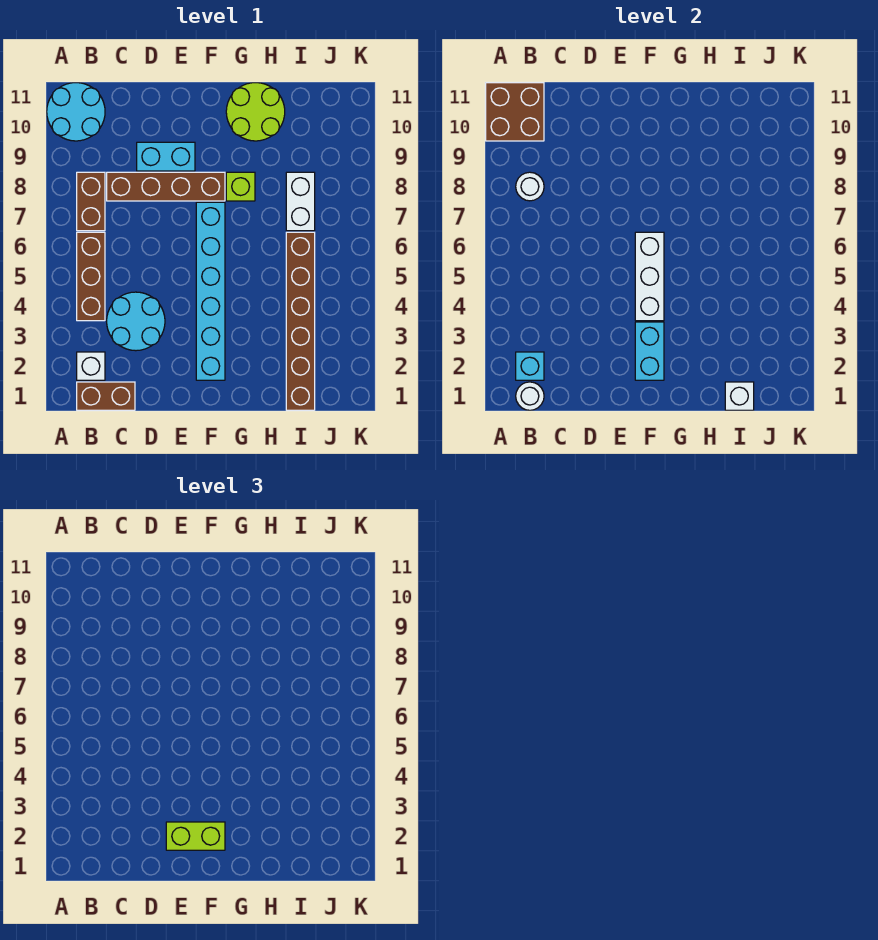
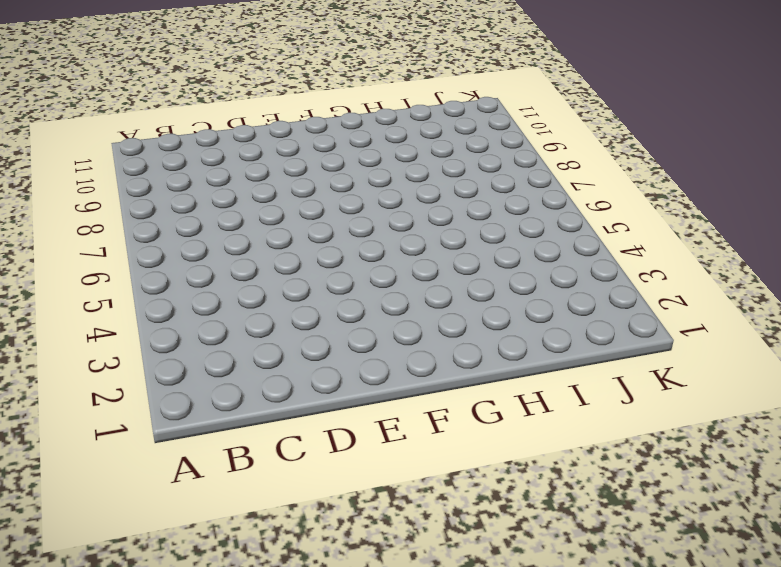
none -> cyan 2x2 round brick [47,83,105,141]
none -> brown 1x2 brick [77,382,135,410]
none -> white 1x1 brick [77,352,105,380]

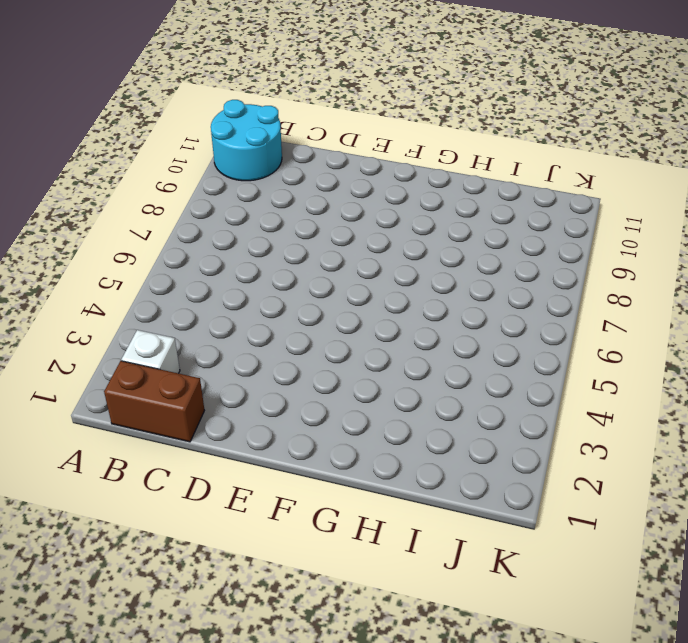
none -> brown 1x3 brick [77,232,105,321]
none -> brown 1x2 brick [77,172,105,231]
none -> cyan 2x2 round brick [107,292,165,351]

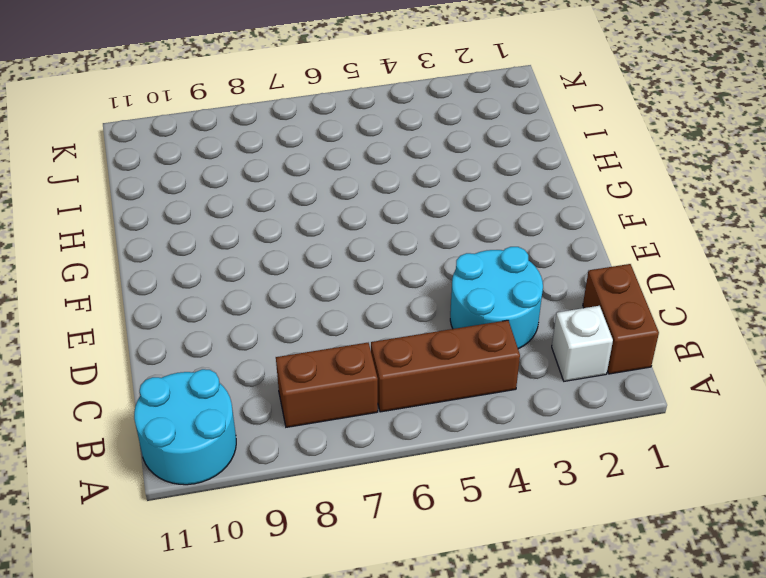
none -> brown 1x4 brick [107,172,225,201]
none -> cyan 1x2 brick [137,142,195,171]
none -> cyan 1x6 brick [196,202,225,380]

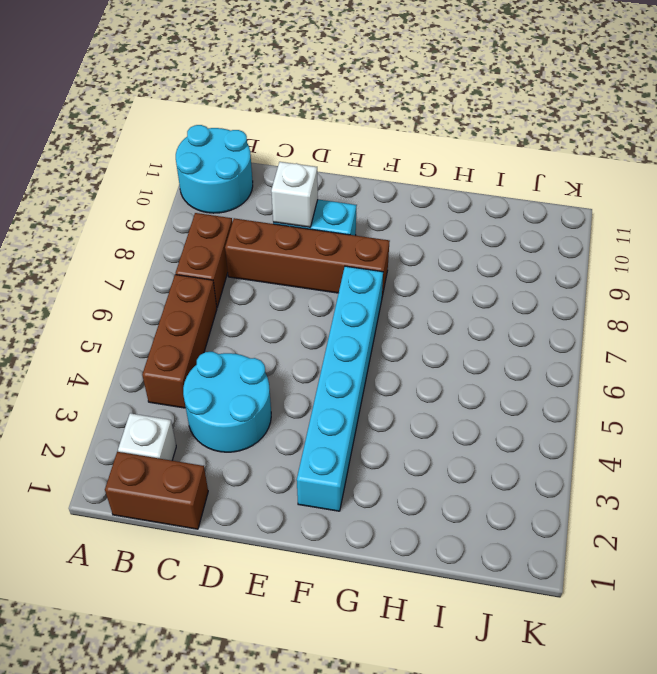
white 1x1 brick [271,162,318,227] -> white 1x1 brick moved to [725,382,754,410]
none -> lime 1x1 brick [226,172,255,201]
none -> lime 2x2 round brick [226,83,285,141]
none -> brown 1x6 brick [286,232,315,410]

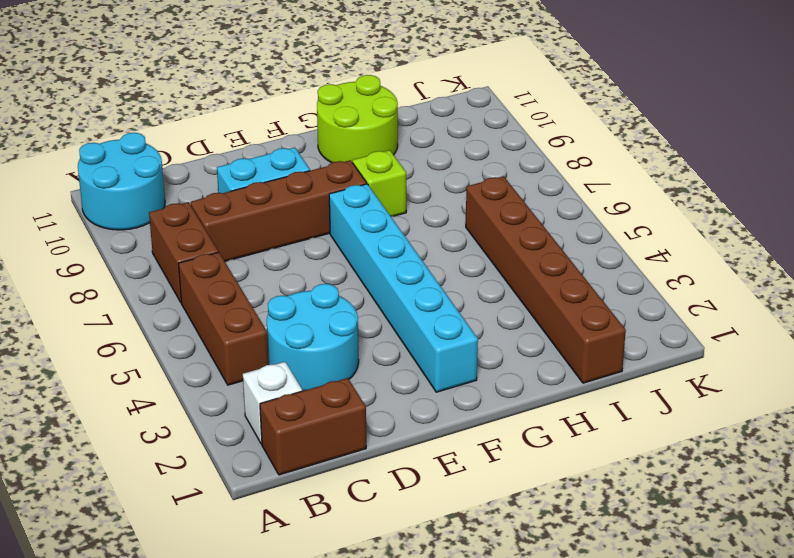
none -> white 1x2 brick [286,172,315,231]
none -> brown 2x2 brick [486,83,544,141]
none -> white 1x1 round brick [516,382,544,410]

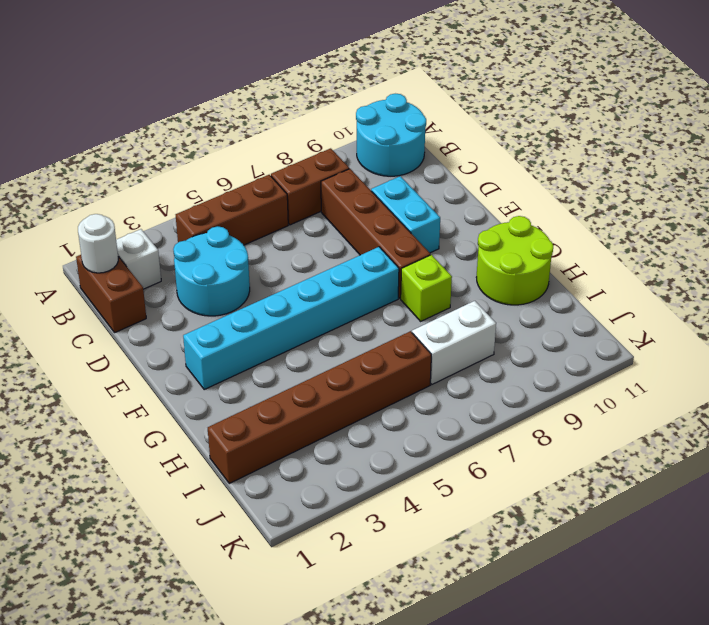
none -> brown 2x2 brick [486,83,544,141]
none -> cyan 1x1 brick [516,352,544,380]
none -> white 1x1 round brick [516,172,544,201]

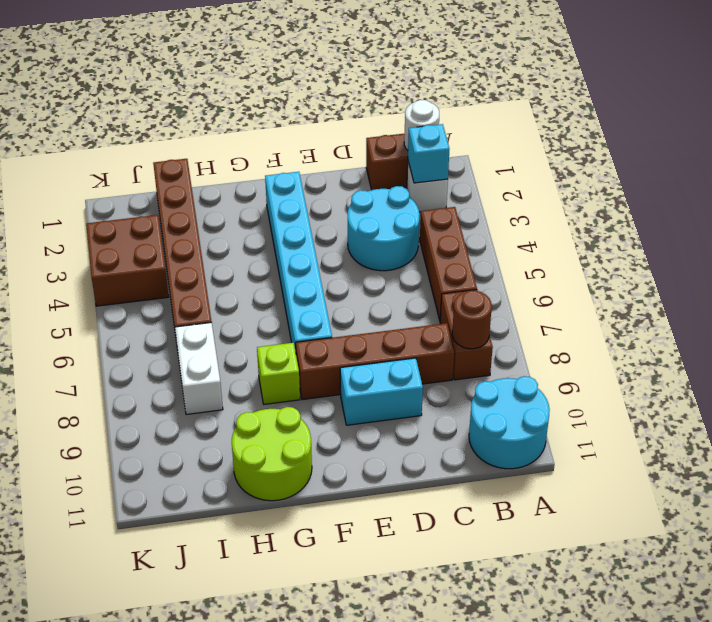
brown 1x1 round brick [452,290,492,349] -> white 1x1 round brick [516,172,544,201]
brown 2x2 brick [86,215,169,306] -> brown 2x2 brick moved to [486,83,544,141]
none -> cyan 1x2 brick [635,322,664,380]
none -> white 1x3 brick [635,232,664,321]
none -> white 1x1 brick [725,382,754,410]

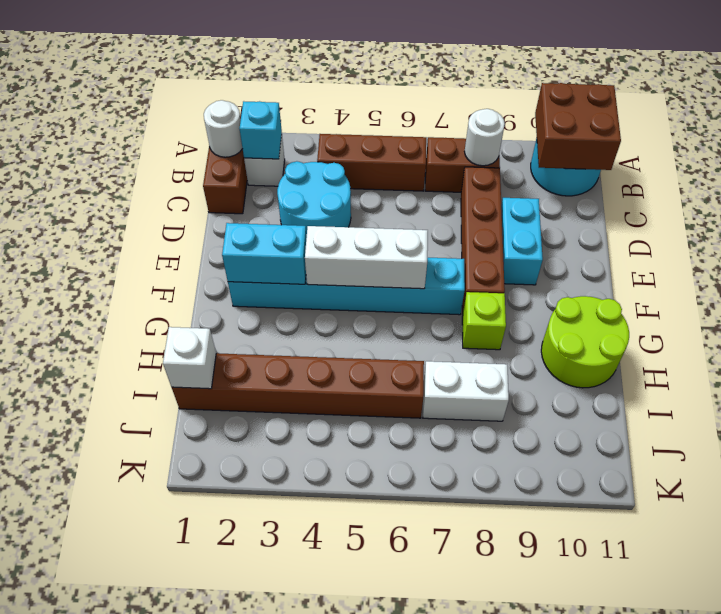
none -> lime 1x2 brick [166,822,225,850]

